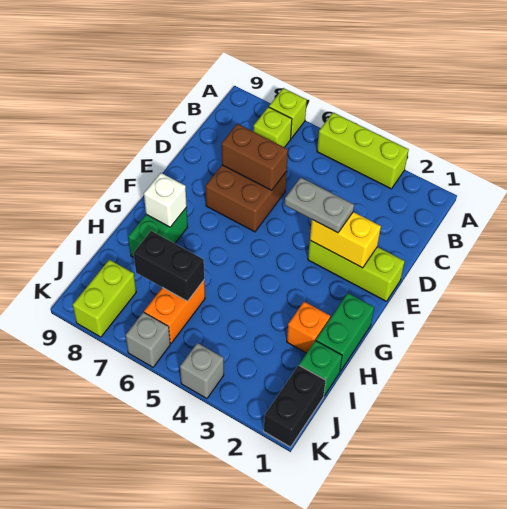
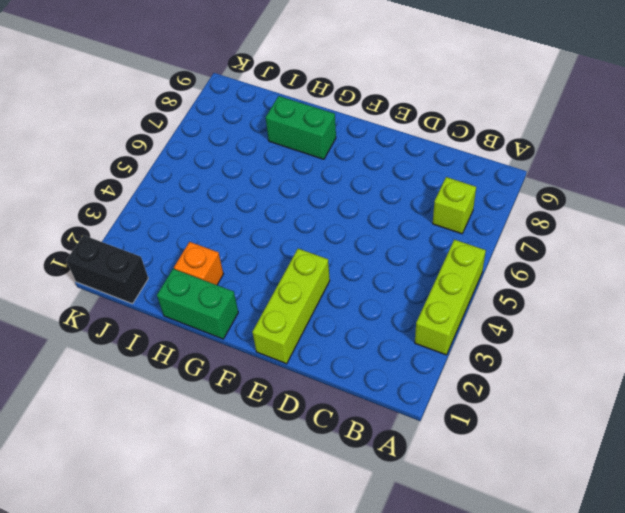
none -> lime 1x1 brick [269,88,307,139]
none -> brown 2x2 brick [205,165,287,232]
none -> green 1x1 brick [299,341,342,396]

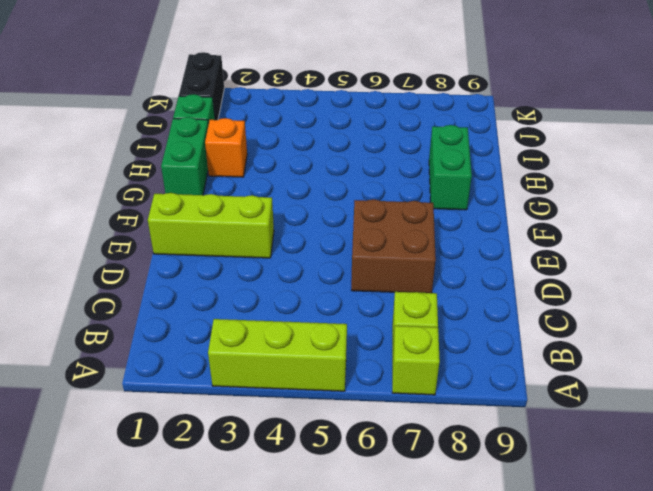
none -> orange 1x2 brick [144,281,205,343]
none -> lime 1x2 brick [73,260,136,337]
none -> grey 1x1 brick [180,343,224,399]

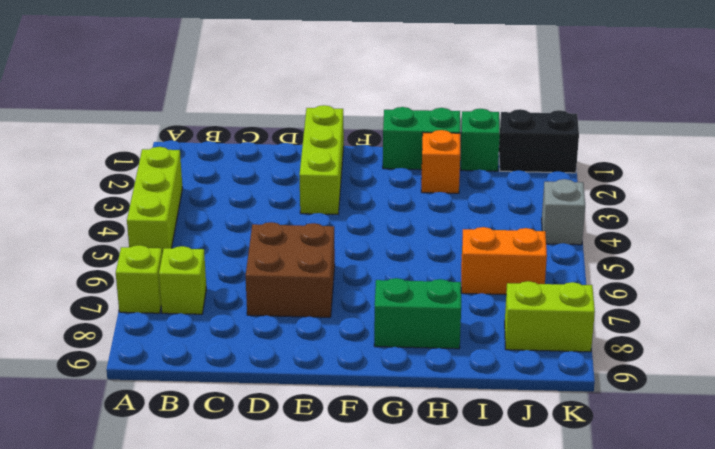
none -> grey 1x1 brick [126,312,170,367]
none -> brown 1x2 brick [222,124,288,191]
none -> yellow 1x2 brick [310,212,381,268]

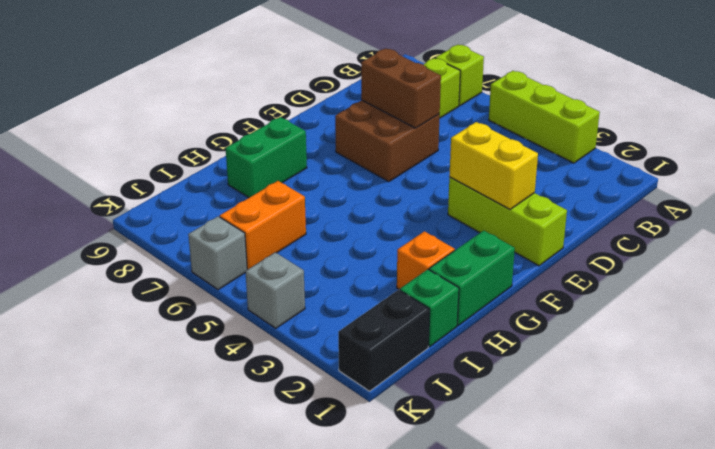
none -> lime 1x2 brick [73,260,136,337]
none -> white 1x1 brick [144,173,187,227]
none -> black 1x2 brick [134,231,204,301]

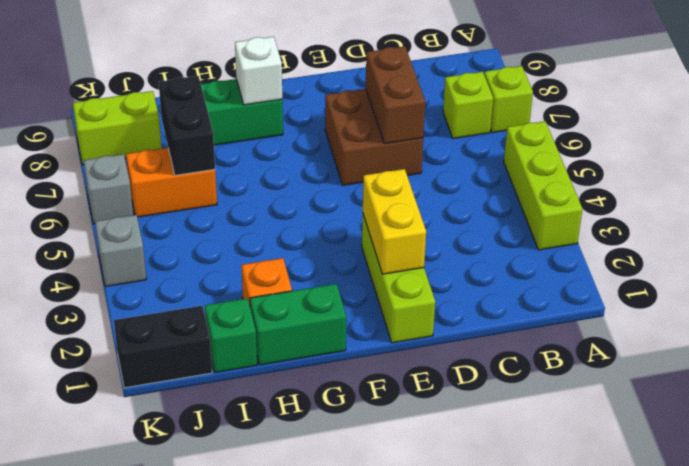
none -> grey 1x2 plate [285,177,354,233]

